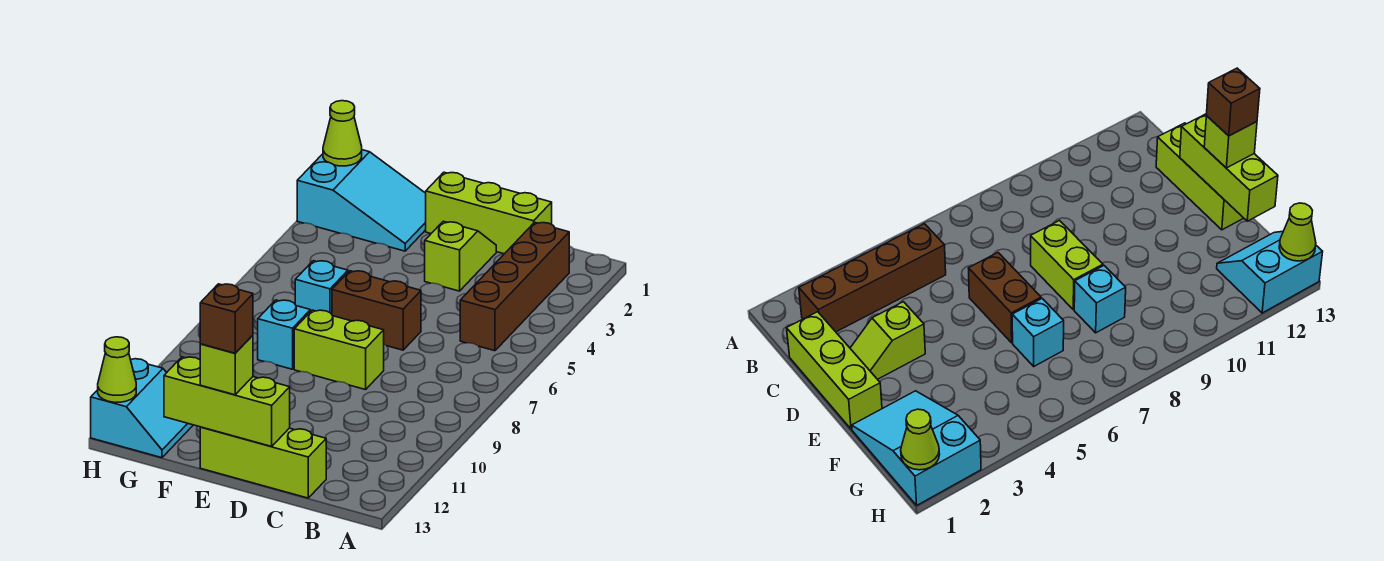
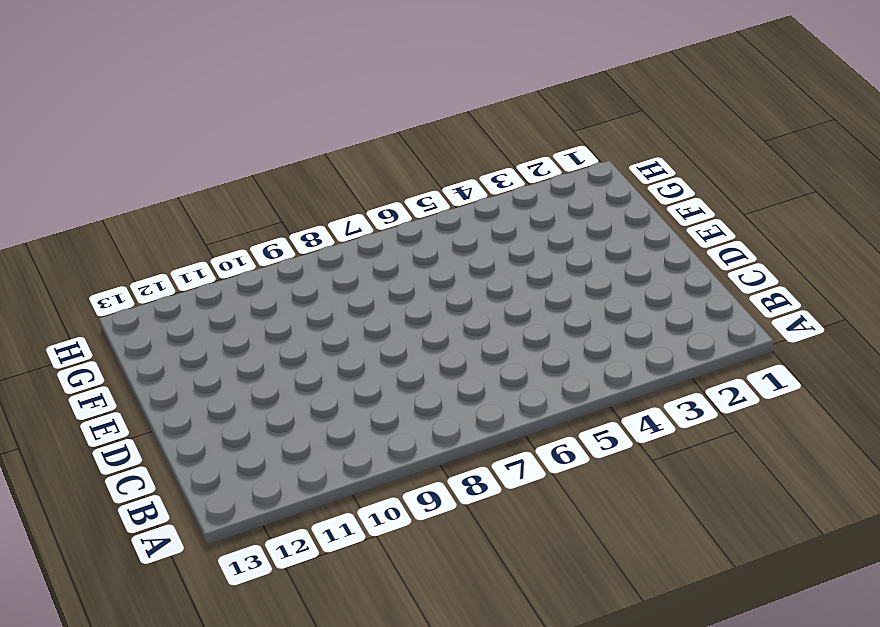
none -> brown 1x4 brick [460,222,569,351]
none -> lime 1x3 brick [426,172,552,254]
none -> lime 1x3 brick [200,427,326,498]

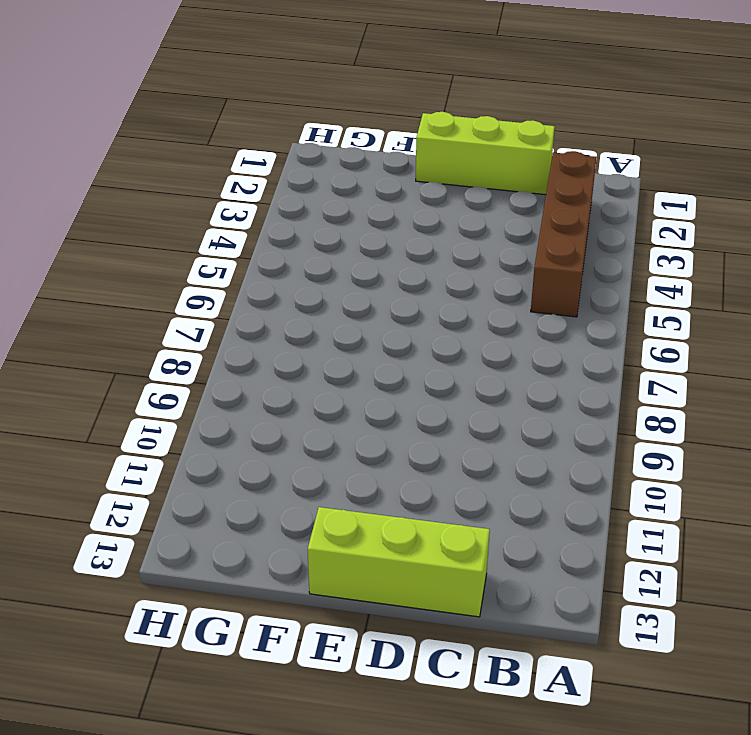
none -> lime 1x2 slope [425,221,496,291]
none -> brown 1x2 brick [332,271,421,350]
none -> lime 1x2 brick [294,310,384,390]

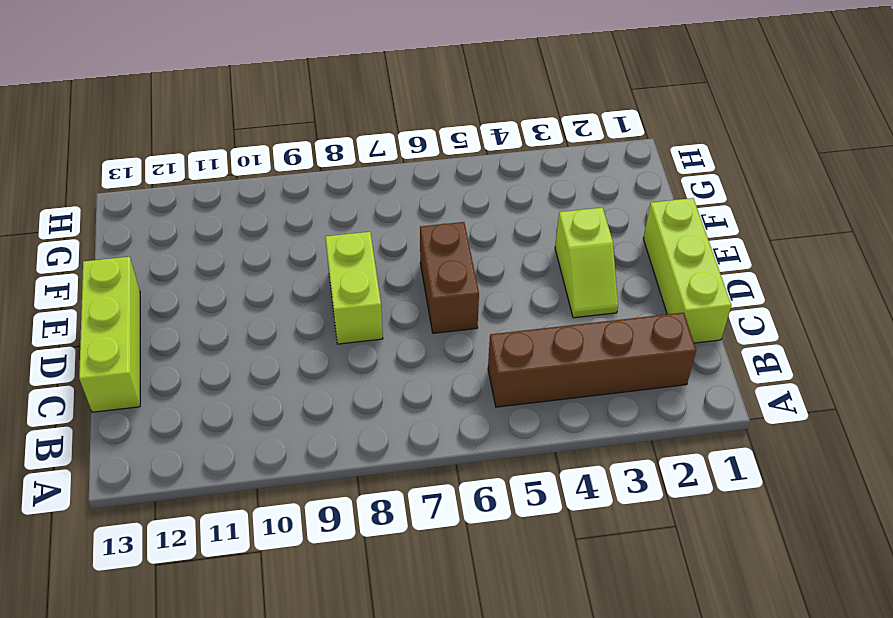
lime 1x2 slope [555,208,618,318] -> lime 1x2 slope turned to [425,221,496,291]
none -> cyan 2x3 slope [297,150,426,251]
none -> cyan 1x1 brick [295,261,348,314]
none -> cyan 1x1 brick [258,300,310,369]

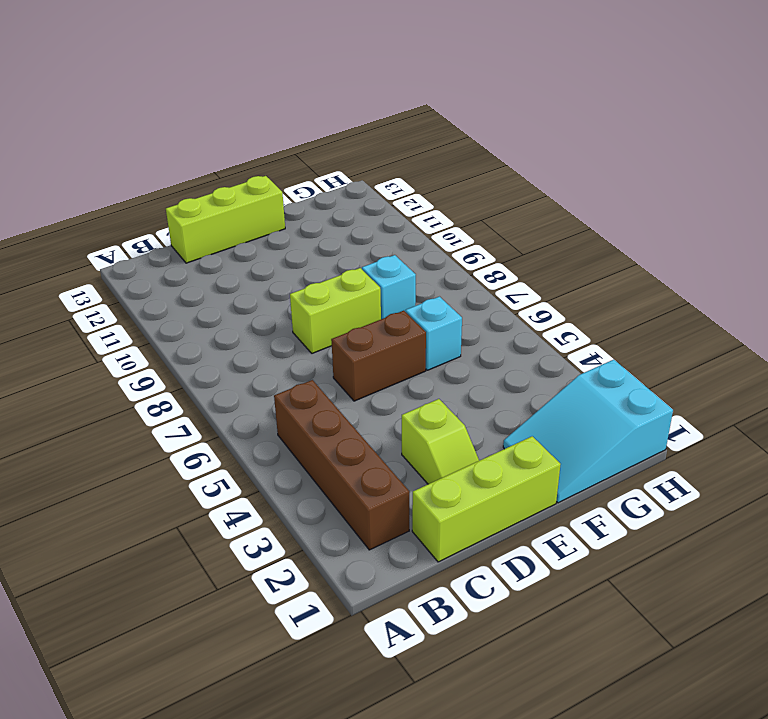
none -> cyan 2x2 slope [91,359,193,458]
none -> lime 1x3 brick [164,357,290,446]
none -> lime 1x1 cone [323,101,362,166]

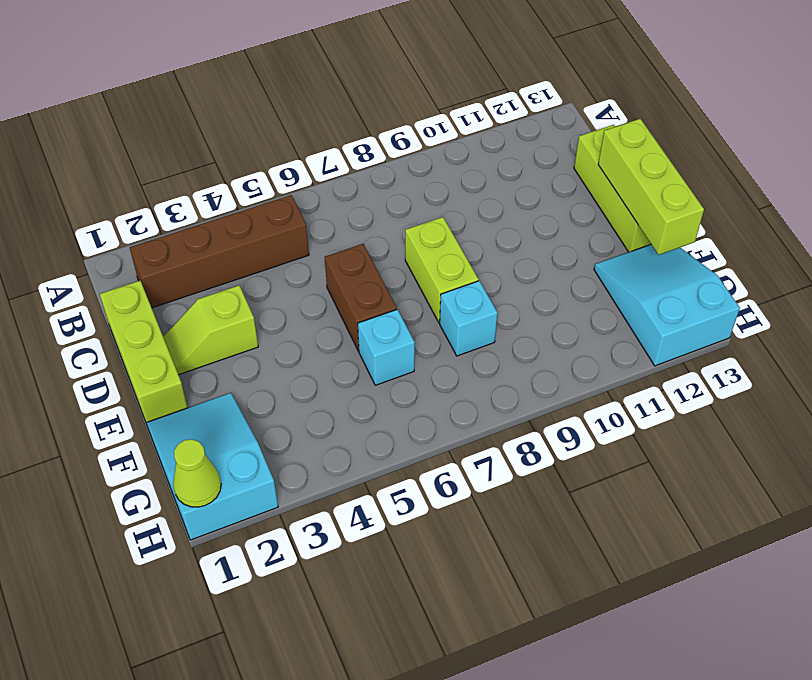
cyan 2x3 slope [594,245,740,366] -> cyan 2x2 slope [91,359,193,458]
none -> lime 1x1 cone [98,337,136,402]
none -> lime 1x1 brick [200,335,253,395]
none -> brown 1x1 brick [200,284,253,353]

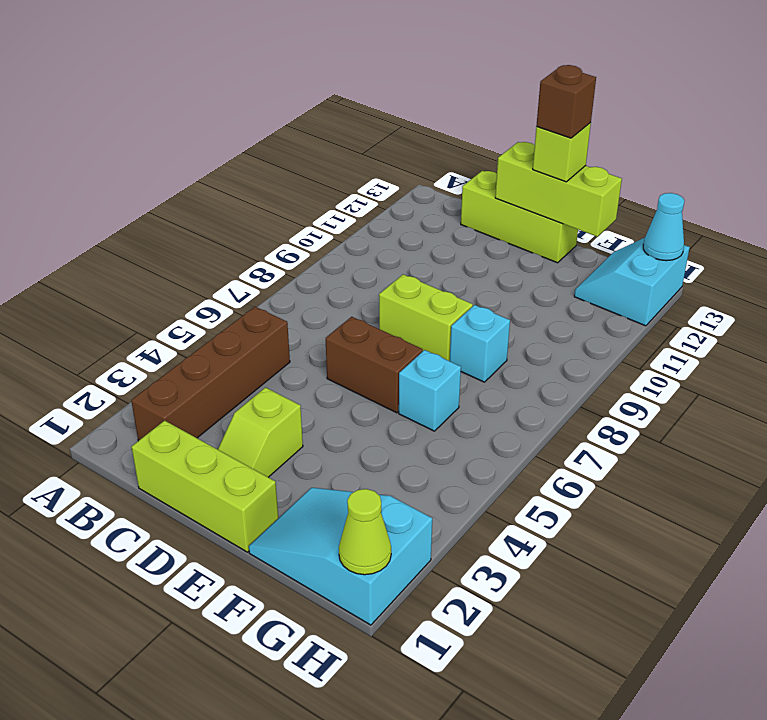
cyan 1x1 cone [643,193,684,261] -> lime 1x1 cone [98,337,136,402]

